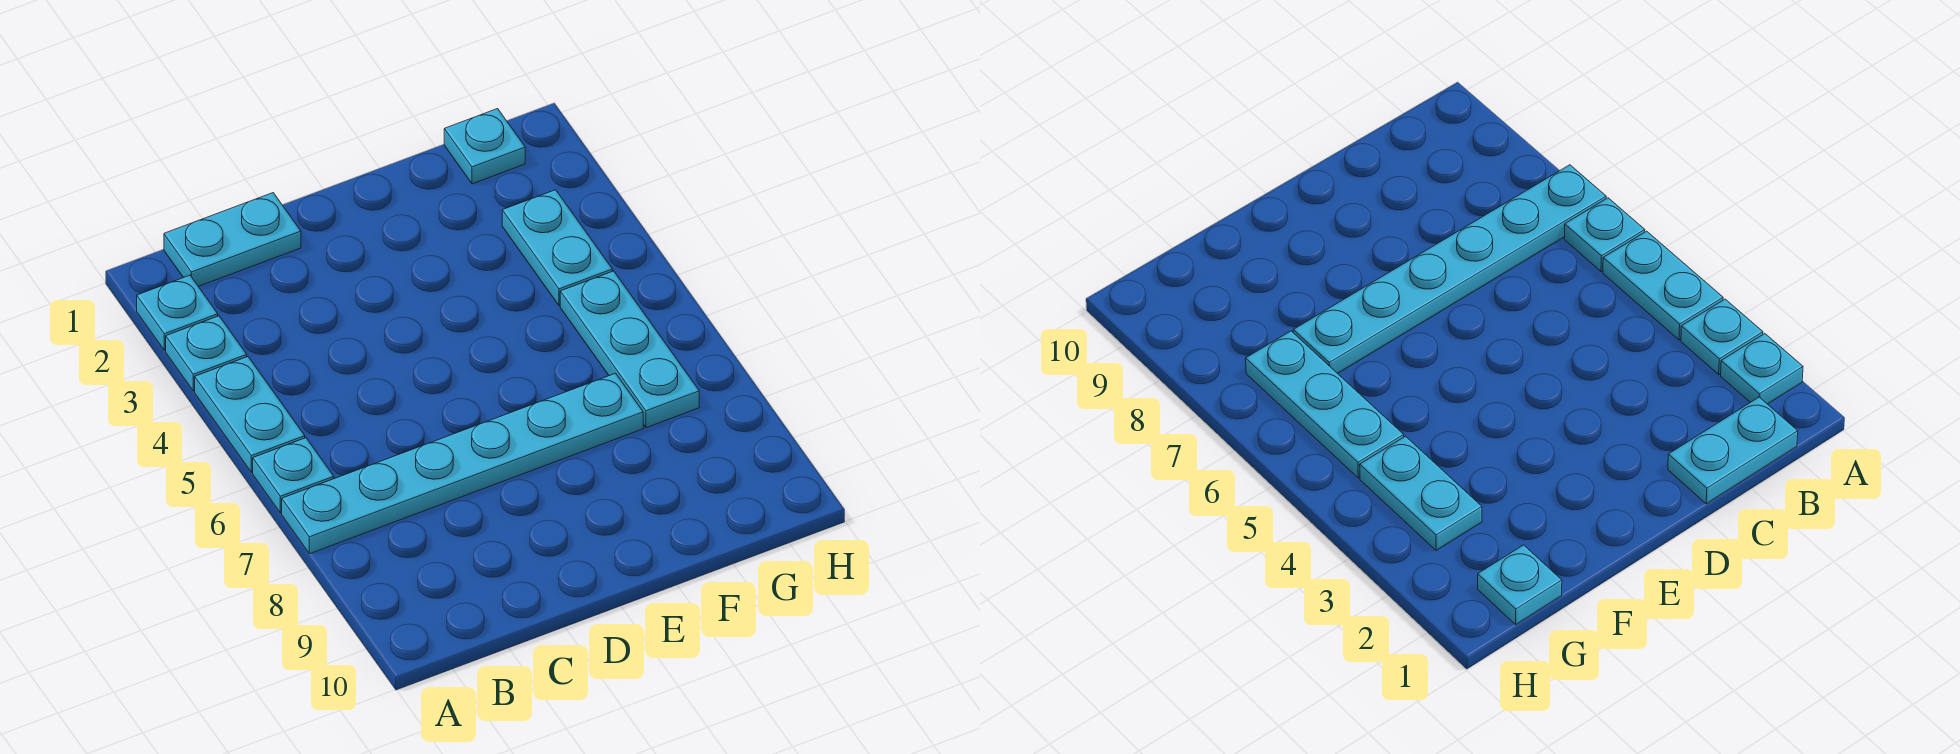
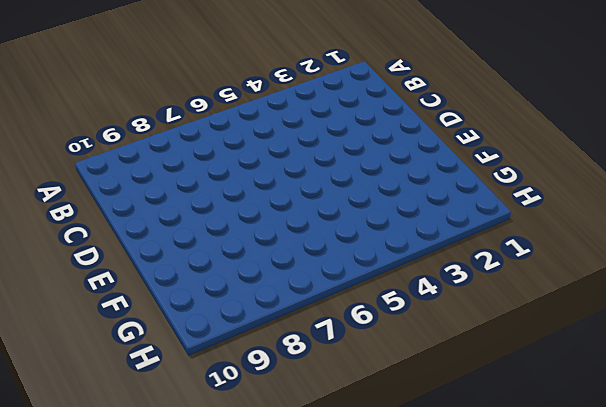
none -> cyan 1x1 plate [137,275,218,351]
none -> cyan 1x1 plate [166,316,247,391]

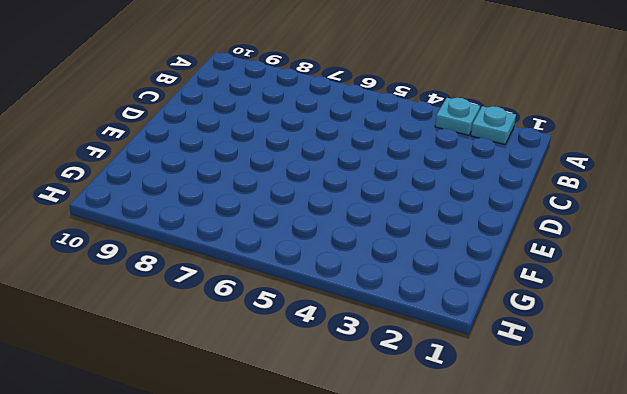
none -> cyan 1x2 plate [195,357,305,472]
none -> cyan 1x1 plate [253,438,334,513]

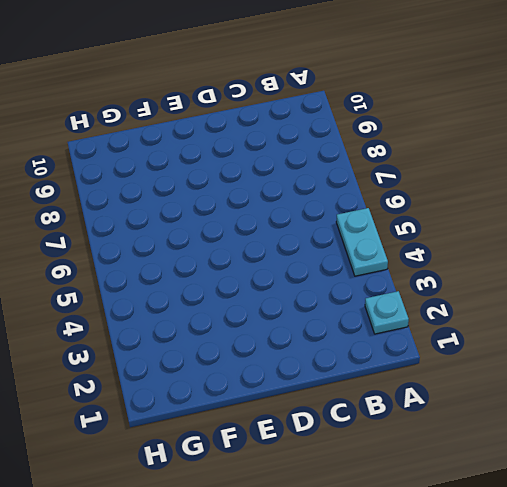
none -> cyan 1x1 plate [166,316,247,391]
none -> cyan 1x1 plate [253,438,334,513]

